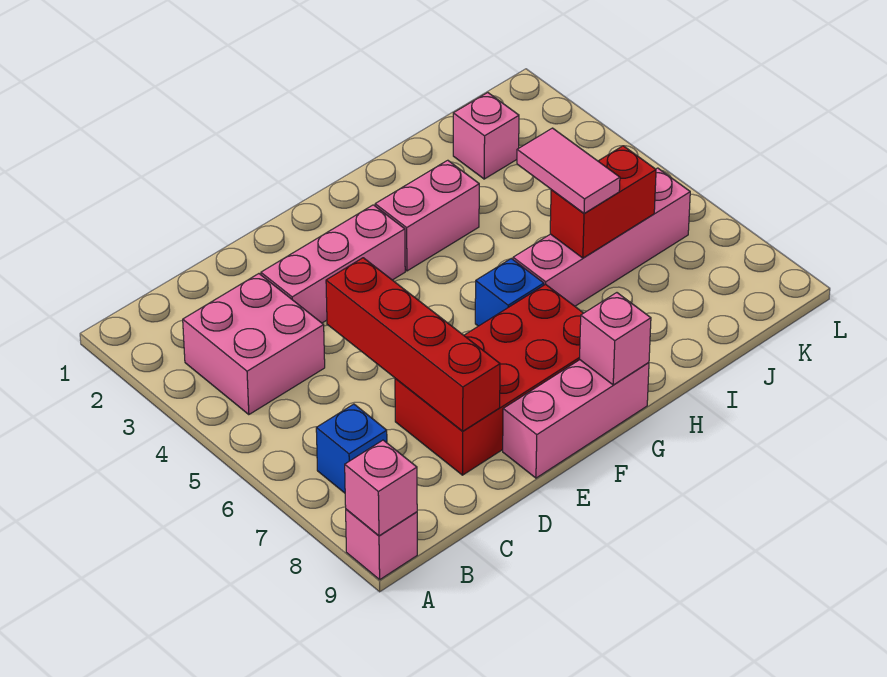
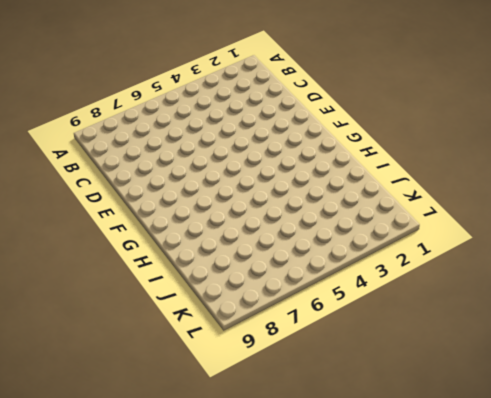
none -> pink 1x1 brick [346,509,417,580]
none -> pink 2x2 brick [183,274,325,415]
none -> blue 1x1 brick [316,404,387,493]

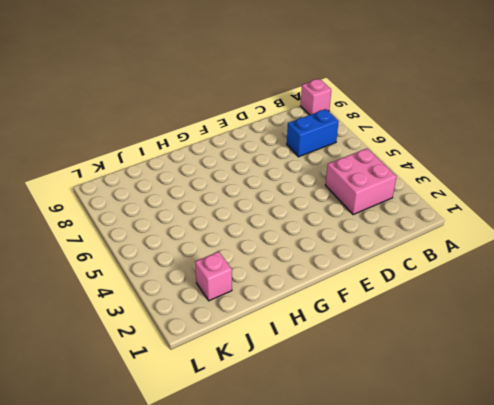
blue 1x2 brick [287,109,339,157] -> blue 1x1 brick [316,404,387,493]
none -> pink 1x3 brick [261,205,405,323]
none -> red 2x4 brick [395,284,583,475]
none -> pink 1x3 brick [503,360,649,478]

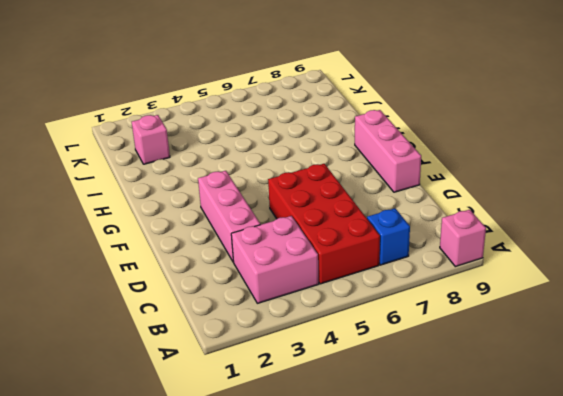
red 2x4 brick [268,164,380,284] -> red 2x4 brick moved to [395,284,583,475]
none -> pink 1x2 brick [375,160,479,271]
none -> blue 1x1 brick [475,259,544,326]
none -> pink 1x4 brick [513,168,690,306]

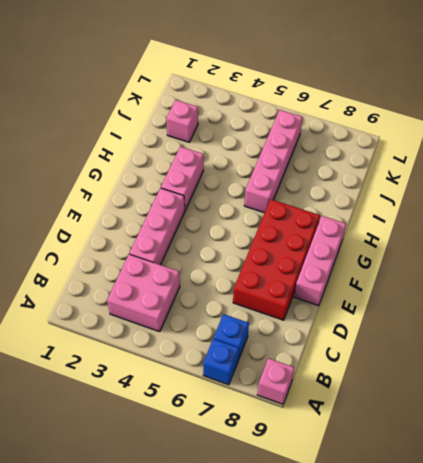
blue 1x1 brick [203,339,239,385] -> blue 1x1 brick moved to [475,259,544,326]
none -> pink 1x1 brick [345,440,417,536]
none -> red 1x4 brick [326,258,500,431]
none -> pink 1x1 brick [580,293,651,385]

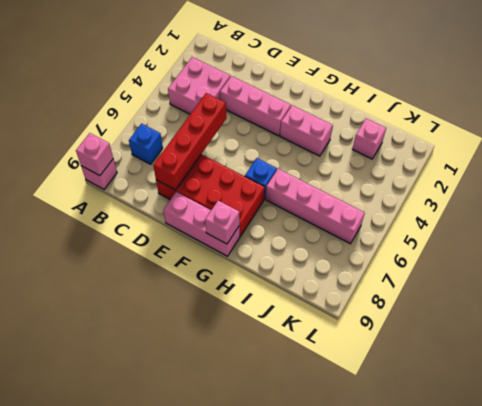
none -> red 1x2 brick [550,146,656,258]
none -> pink 1x2 tile [517,128,620,213]

